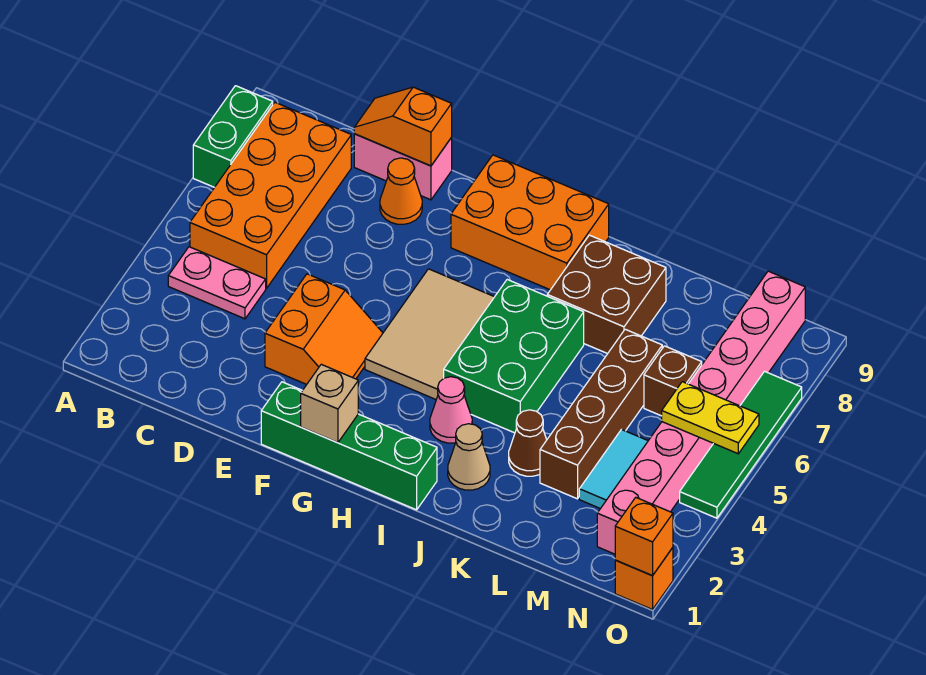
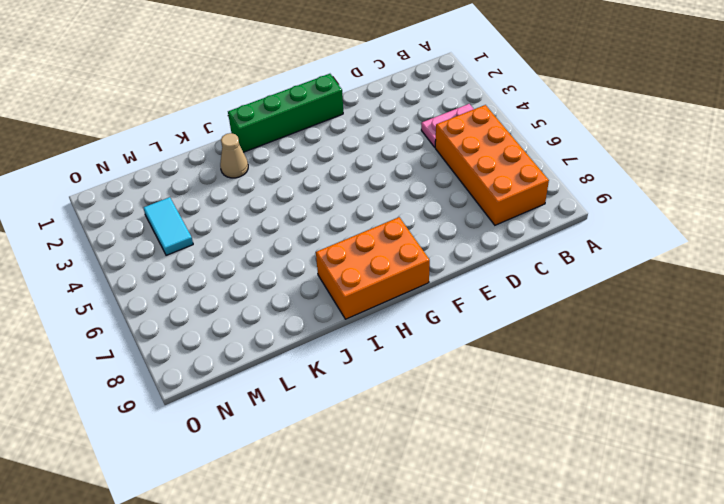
none -> green 1x2 brick [193,86,273,187]
none -> pink 1x2 brick [354,134,452,200]
none -> orange 2x2 slope [265,274,383,384]

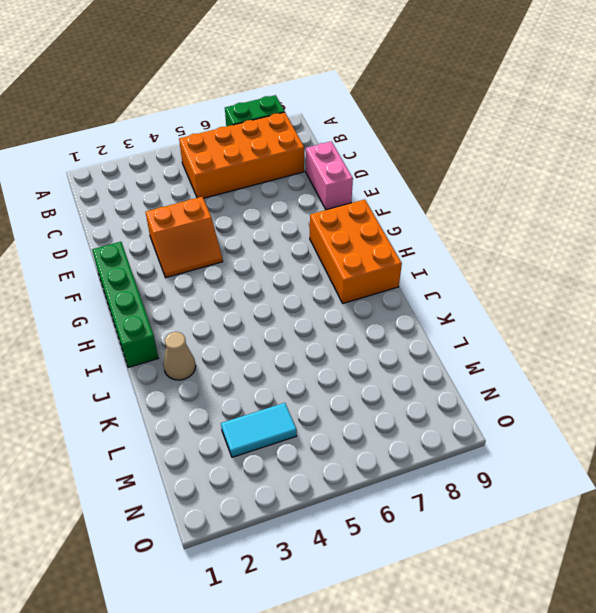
none -> pink 1x2 plate [168,247,266,319]
none -> orange 1x1 cone [380,158,422,224]
none -> tan 2x3 tile [365,269,494,399]

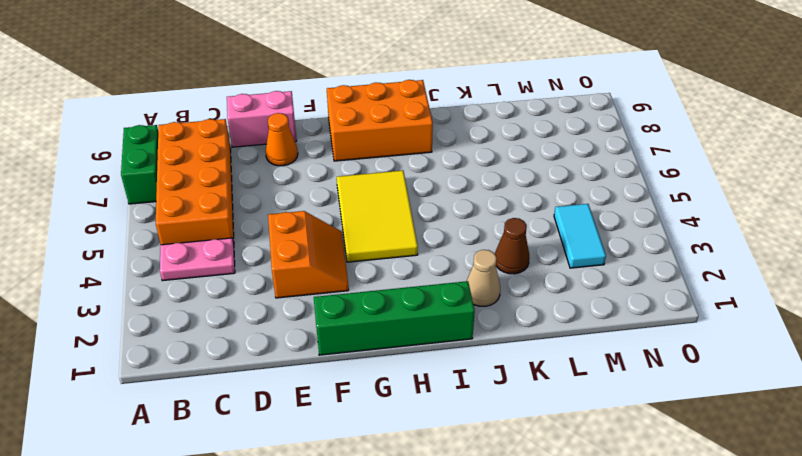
yellow 2x3 tile [337,171,418,262] -> tan 2x3 tile [365,269,494,399]
none -> pink 1x1 cone [430,377,472,443]
none -> green 2x3 brick [444,280,584,433]
none -> brown 2x2 brick [547,235,666,354]

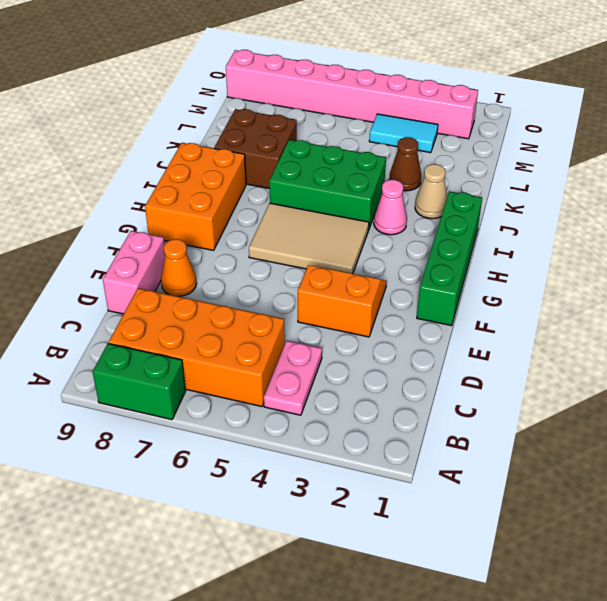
none -> brown 1x4 brick [540,329,662,499]
none -> brown 1x1 brick [644,346,702,416]
none -> orange 1x1 brick [615,548,673,610]

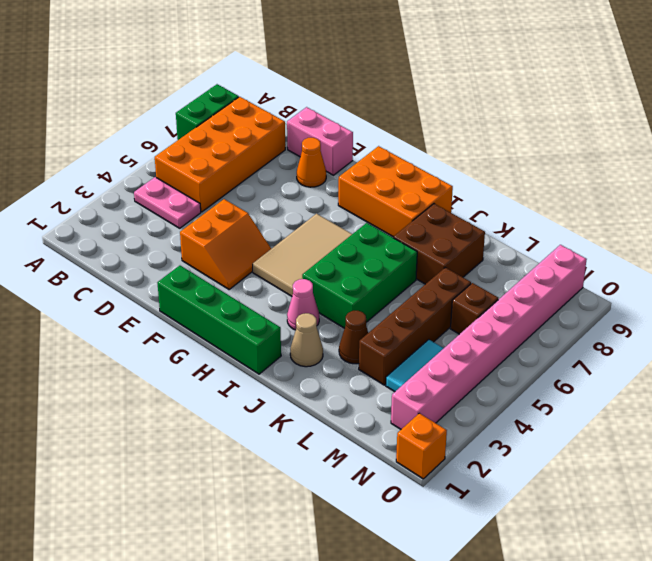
none -> green 1x4 tile [680,371,802,518]
none -> orange 1x2 slope [354,87,452,166]
none -> tan 1x1 brick [301,364,358,443]

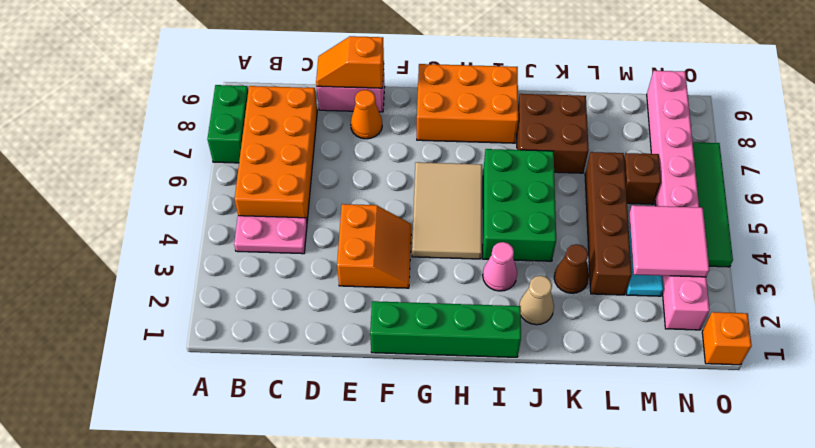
pink 2x2 tile [629,205,709,277] -> none
none -> tan 1x1 brick [301,364,358,443]
none -> yellow 1x2 plate [662,382,759,454]
none -> orange 1x1 brick [615,498,673,576]

